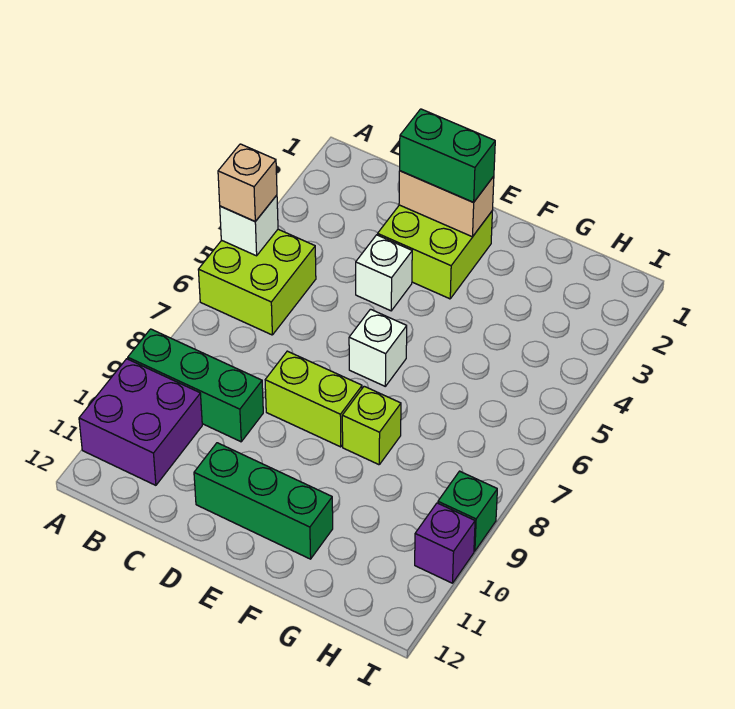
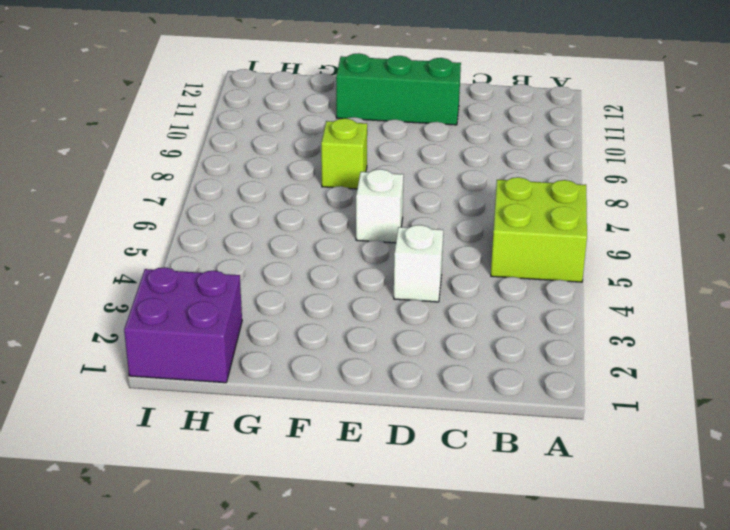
purple 2x2 brick [124,267,242,383] -> purple 2x2 brick moved to [79,359,202,485]
none -> green 1x3 brick [128,329,263,442]
none -> lime 2x2 brick [378,205,492,299]
none -> lime 1x2 brick [265,351,362,447]

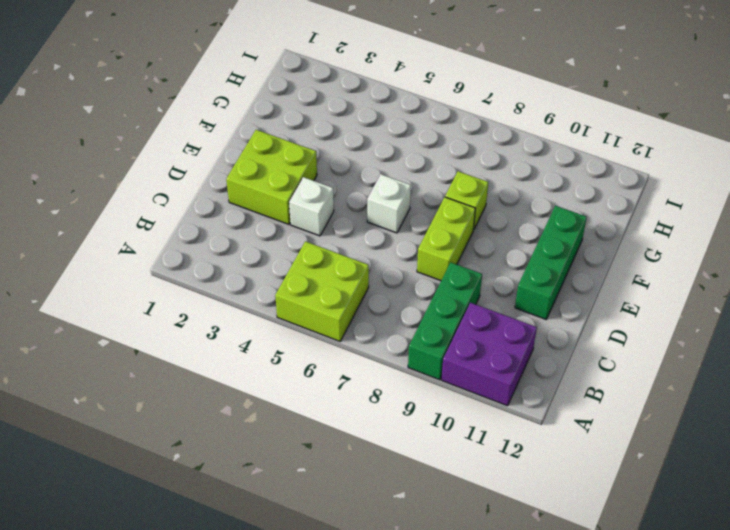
none -> green 1x1 brick [438,471,497,551]
none -> purple 1x1 brick [415,503,475,583]
none -> white 1x1 brick [220,195,278,256]

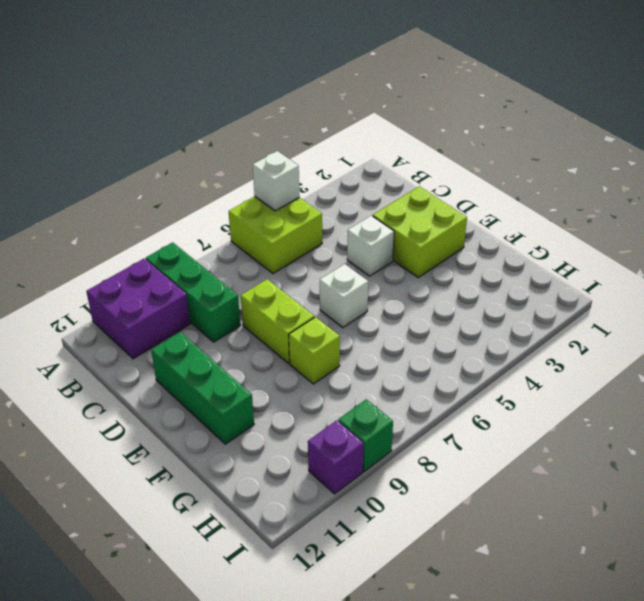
none -> tan 1x2 brick [399,171,494,237]
none -> tan 1x1 brick [218,144,277,221]
none -> green 1x2 brick [400,109,495,202]

